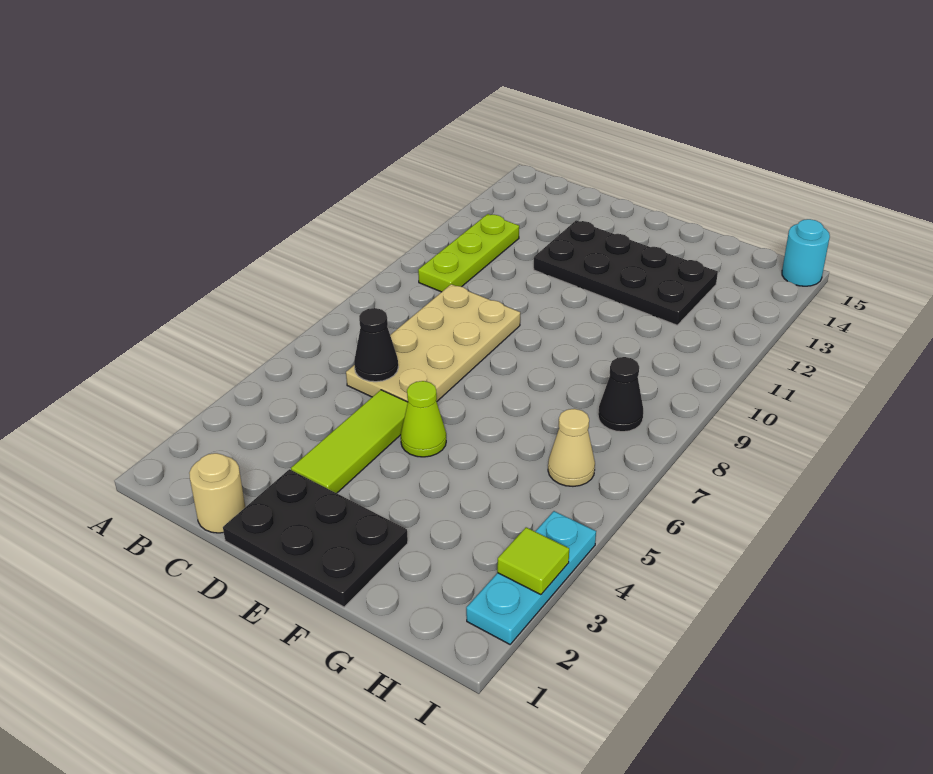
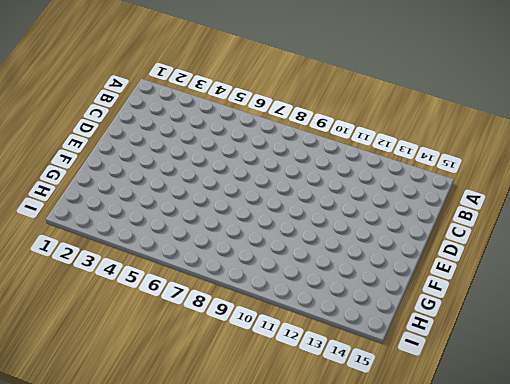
none -> lime 1x3 plate [418,214,519,292]
none -> tan 1x1 round brick [189,453,245,533]
none -> tan 2x4 plate [346,284,520,402]

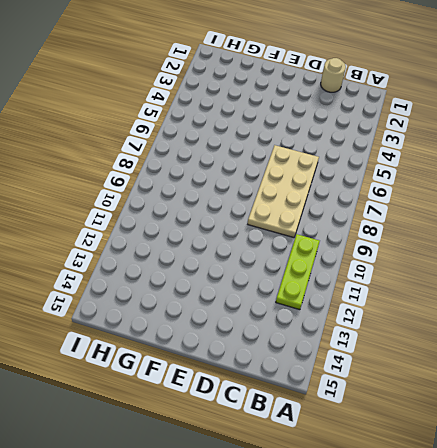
none -> black 2x3 plate [223,469,408,607]
none -> lime 1x3 tile [291,390,408,493]
none -> black 2x4 plate [534,220,718,325]

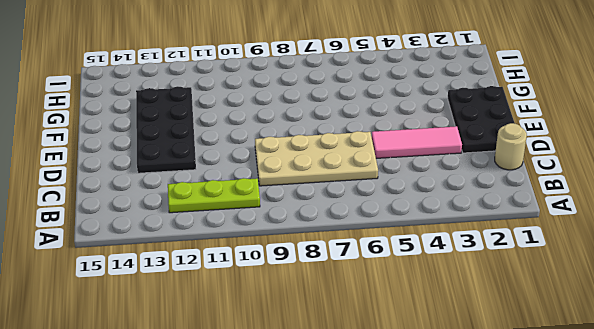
pink 1x3 tile [372,126,462,158] -> lime 1x3 tile [291,390,408,493]
none -> lime 1x1 cone [401,381,446,457]
none -> tan 1x1 cone [548,409,595,486]
none -> black 1x1 cone [598,357,643,432]

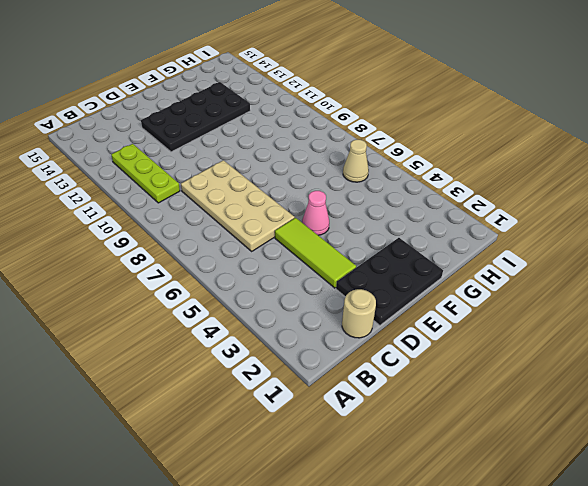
pink 1x1 cone [302,191,329,235] -> lime 1x1 cone [401,381,446,457]
none -> black 1x1 cone [598,357,643,432]
none -> cyan 1x3 plate [466,511,596,644]
none -> cyan 1x1 round brick [782,219,830,286]

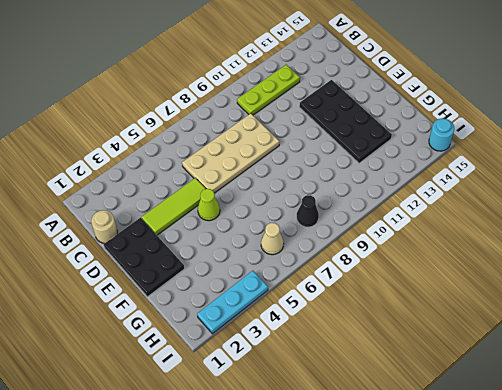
none -> black 1x1 cone [354,308,398,382]
none -> lime 1x1 tile [497,527,569,595]

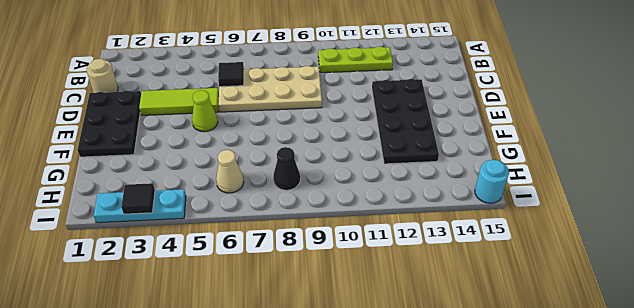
black 1x1 tile [218,62,244,87] -> black 1x1 cone [354,308,398,382]
black 1x1 tile [121,183,155,214] -> lime 1x1 tile [497,527,569,595]

